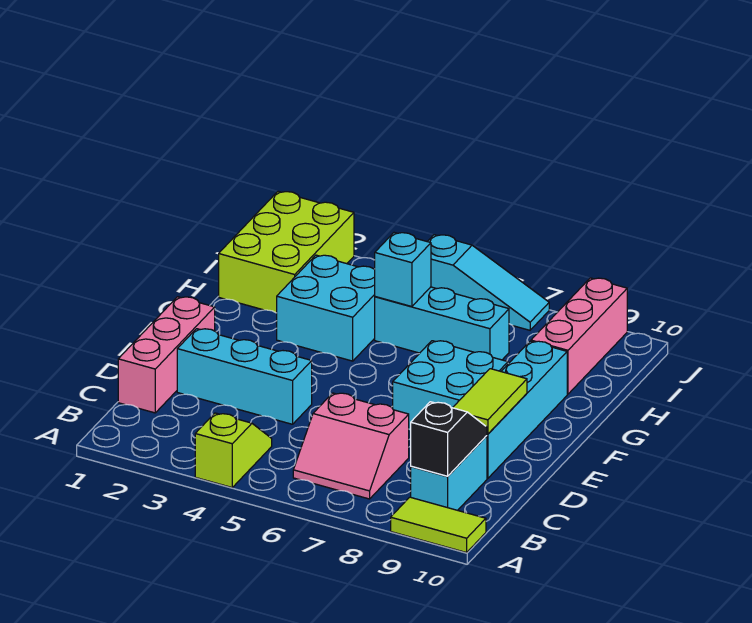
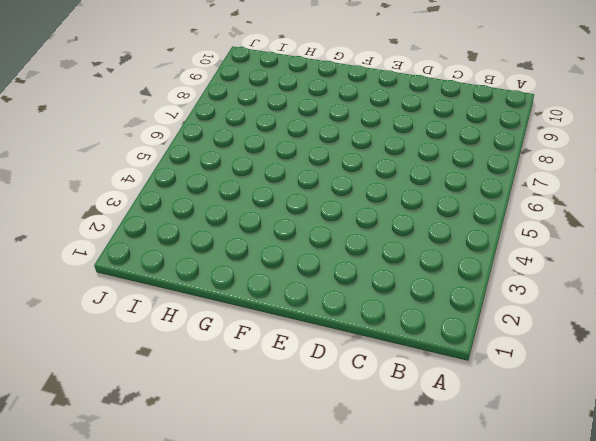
none -> lime 1x2 slope [195,413,272,487]
none -> lime 1x2 tile [391,497,486,553]
none -> pink 2x2 slope [293,393,409,499]

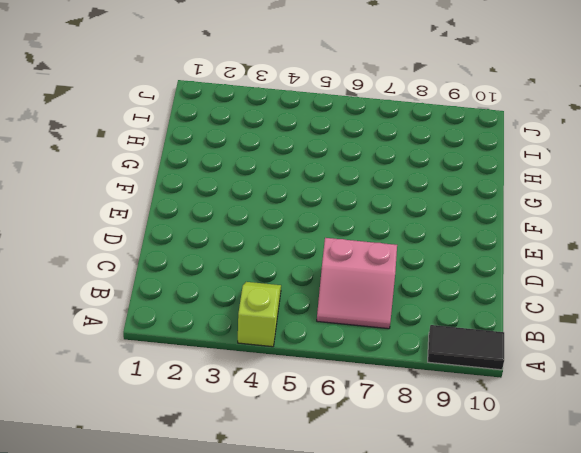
black 1x2 tile [428,325,504,370] -> lime 1x2 tile [391,497,486,553]
none -> cyan 1x2 brick [411,436,487,510]
none -> pink 1x3 brick [118,297,215,413]
none -> cyan 1x3 brick [177,329,312,424]

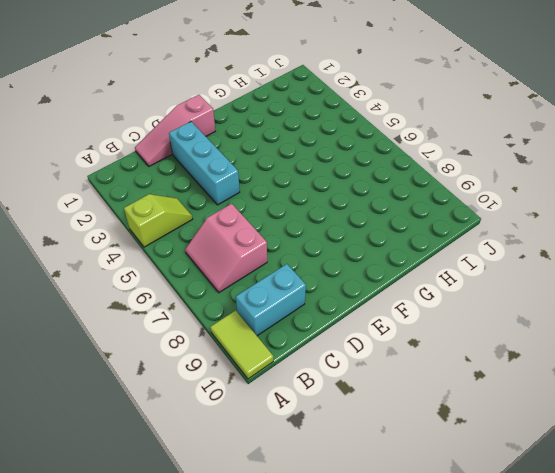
pink 1x3 slope [135,95,215,166] -> pink 1x3 brick [118,297,215,413]
none -> cyan 1x4 brick [487,341,567,479]
none -> cyan 2x2 brick [393,341,508,430]
none -> cyan 2x2 brick [277,255,375,361]

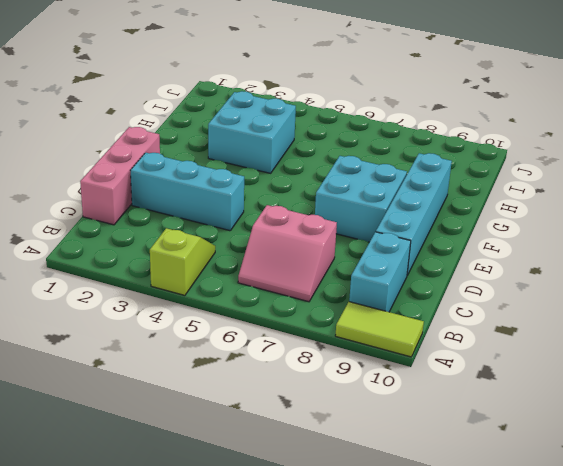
none -> lime 2x3 brick [219,191,354,313]
none -> cyan 1x3 brick [375,287,509,360]
none -> pink 1x3 brick [531,278,627,394]

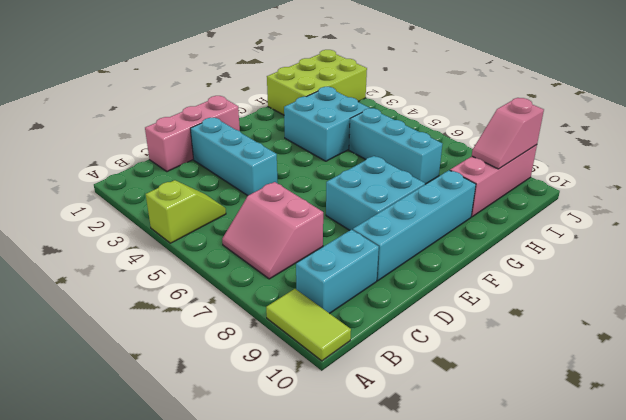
pink 1x2 slope [472,98,544,169] -> none
none -> cyan 1x3 slope [427,235,549,330]
none -> black 1x2 slope [411,402,487,476]
none -> lime 1x2 tile [453,369,527,434]

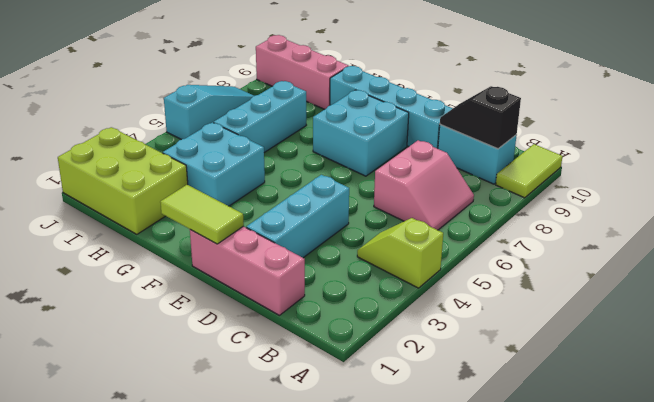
lime 1x2 tile [160,185,244,244] -> lime 1x2 tile moved to [453,369,527,434]
none -> cyan 1x1 brick [375,233,431,307]

